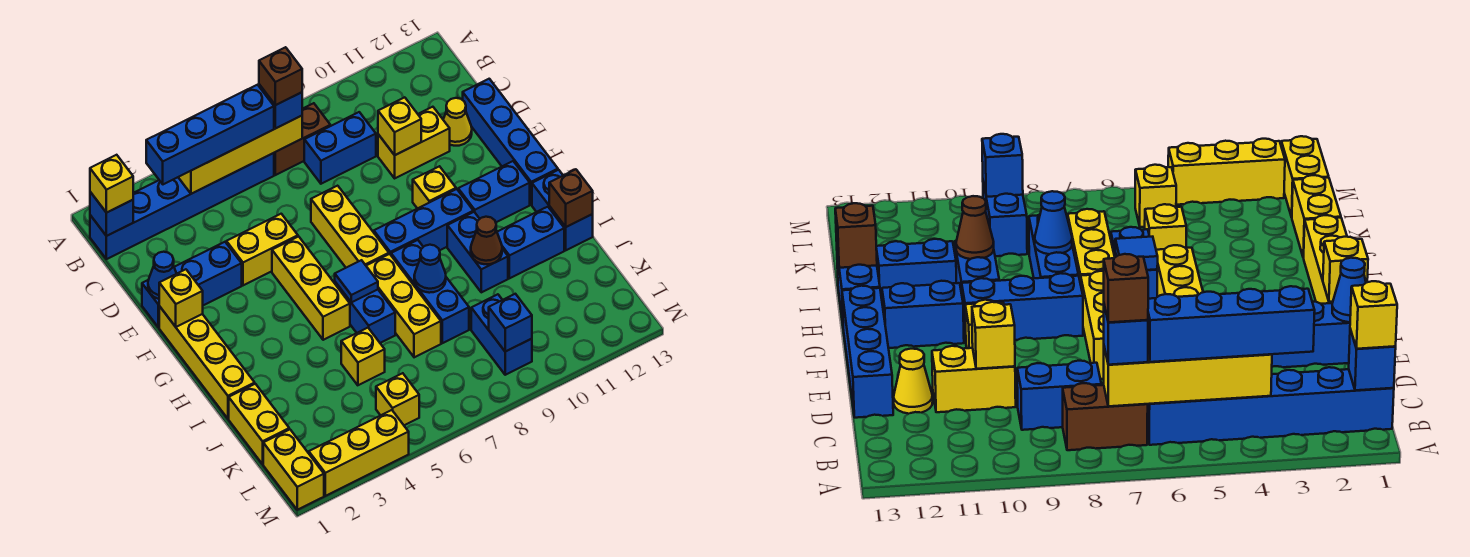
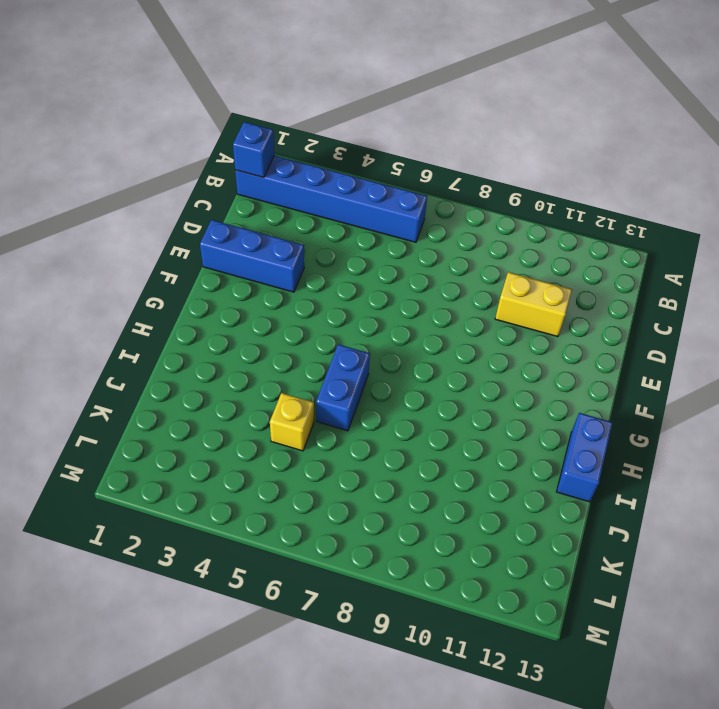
none -> brown 1x2 brick [274,103,330,175]
none -> blue 1x2 brick [304,112,376,184]
none -> yellow 1x1 cone [443,98,472,146]
none -> blue 1x4 brick [463,79,558,205]

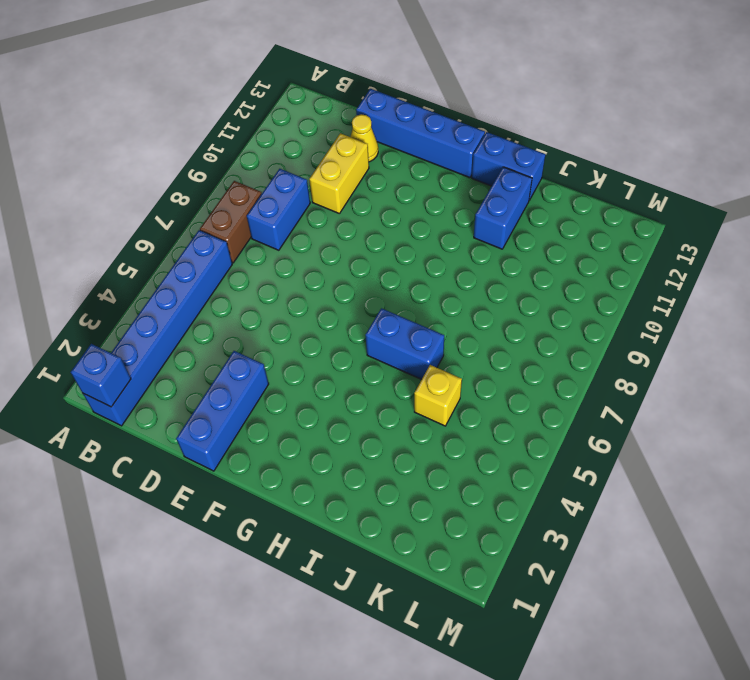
none -> yellow 1x2 brick [226,214,298,285]
none -> yellow 1x3 brick [311,186,389,268]
none -> yellow 1x4 brick [159,306,255,419]
none -> yellow 1x3 brick [272,236,350,340]

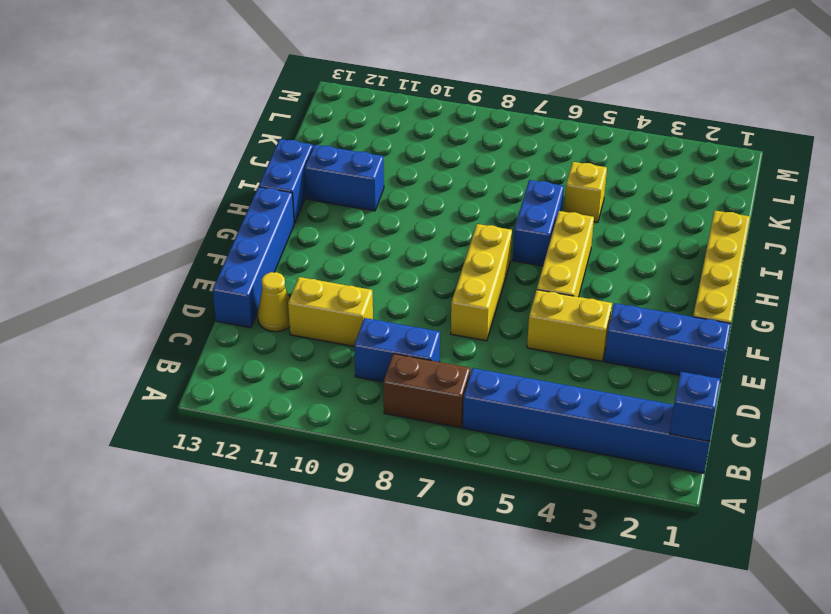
none -> yellow 1x1 brick [413,166,456,209]
none -> blue 1x3 brick [374,189,473,255]
none -> blue 1x2 brick [458,161,530,222]
none -> yellow 1x3 brick [366,254,441,357]

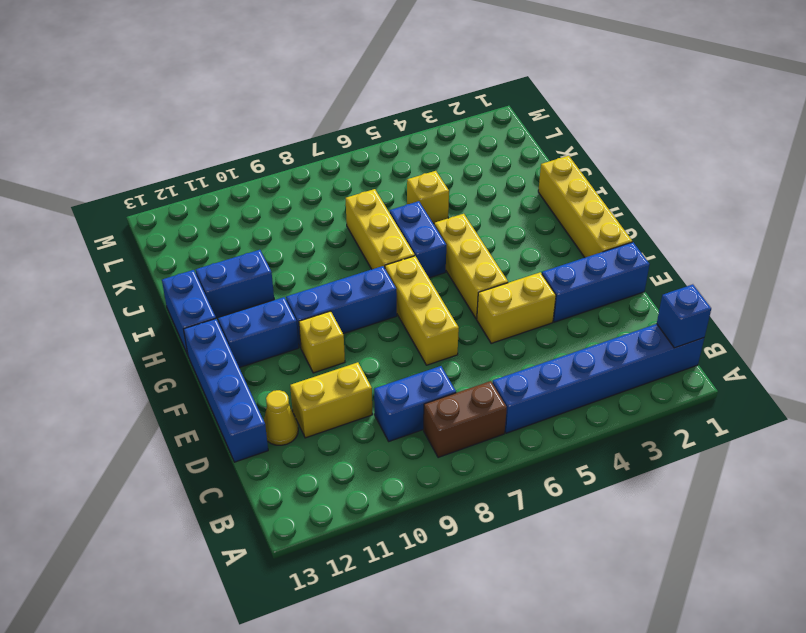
none -> blue 1x3 brick [391,240,469,343]
none -> blue 1x2 brick [447,212,508,292]
none -> yellow 1x2 brick [229,384,289,464]
none -> blue 1x2 brick [471,294,532,375]

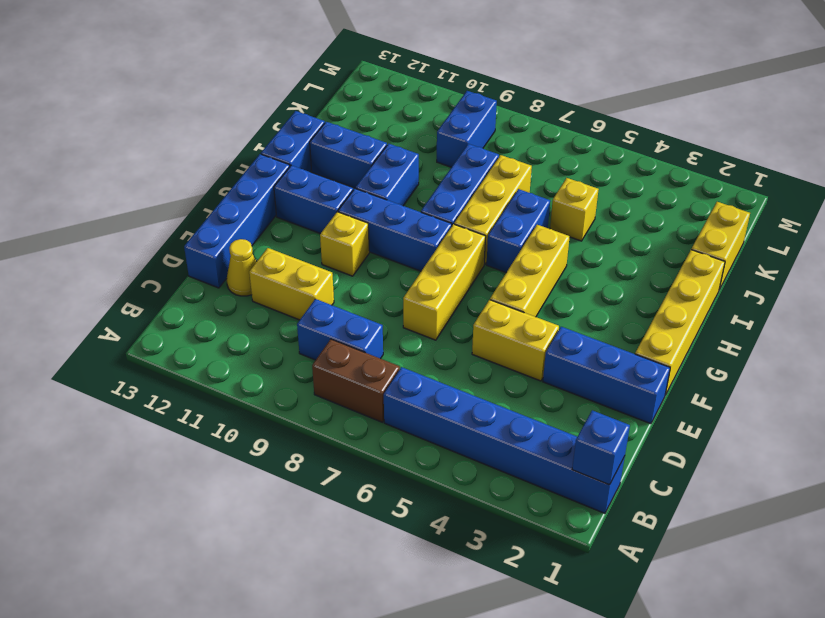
none -> yellow 1x2 brick [263,429,324,510]
none -> yellow 1x1 brick [376,373,419,425]
none -> yellow 1x3 brick [309,410,409,496]
none -> yellow 1x4 brick [178,116,302,194]

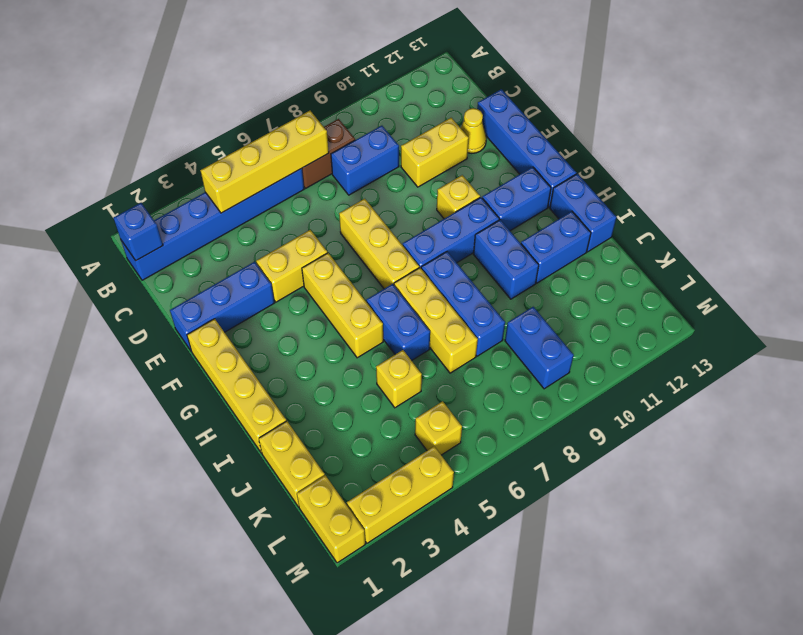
none -> yellow 1x1 brick [378,97,421,155]
none -> blue 1x1 cone [148,252,177,299]
none -> yellow 1x1 brick [159,269,203,327]
none -> blue 1x1 tile [335,260,378,302]

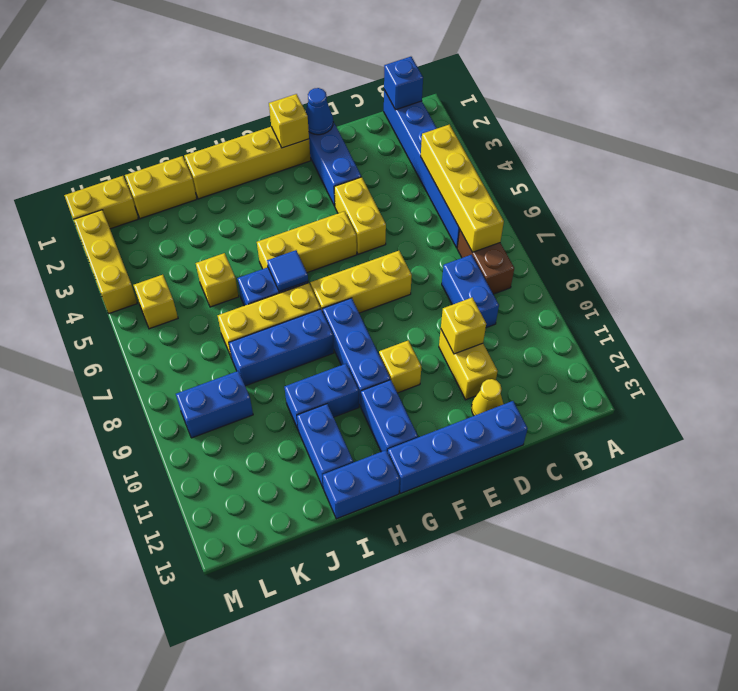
none -> blue 1x1 cone [414,245,446,293]
none -> brown 1x1 cone [471,217,502,264]
none -> brown 1x1 brick [549,169,593,227]
none -> blue 1x1 brick [489,294,532,352]

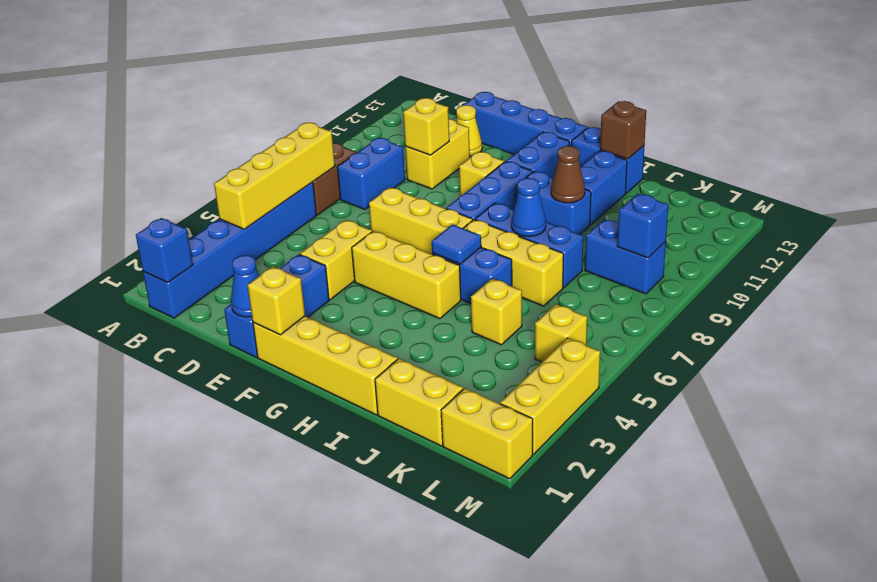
none -> yellow 1x1 brick [90,155,133,213]
none -> blue 1x4 brick [146,85,274,184]
none -> blue 1x1 brick [259,84,302,129]
none -> brown 1x1 brick [259,47,302,105]

